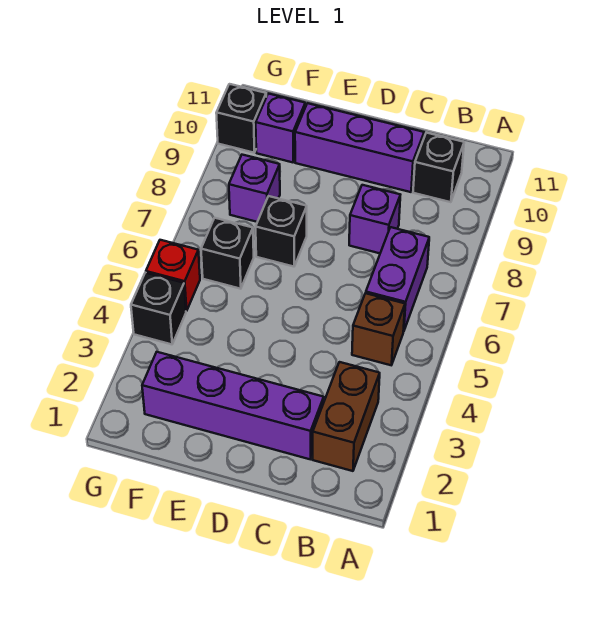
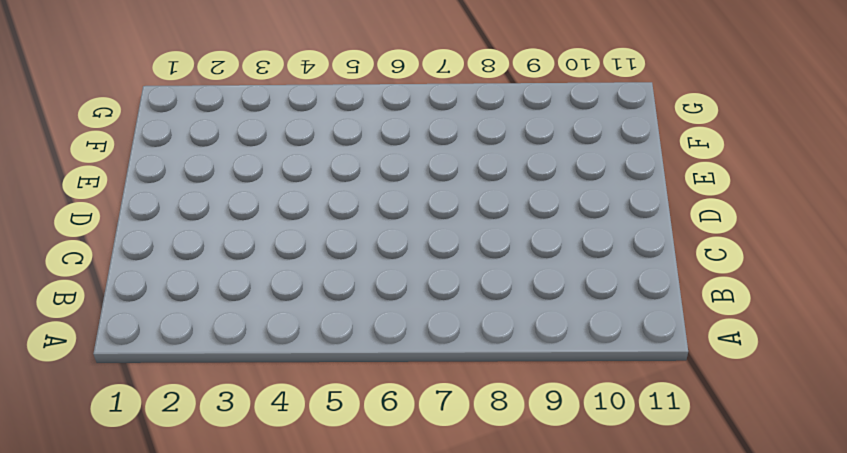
none -> brown 1x2 brick [313,362,380,471]
none -> brown 1x1 brick [352,293,405,365]
none -> purple 1x2 brick [366,227,429,332]

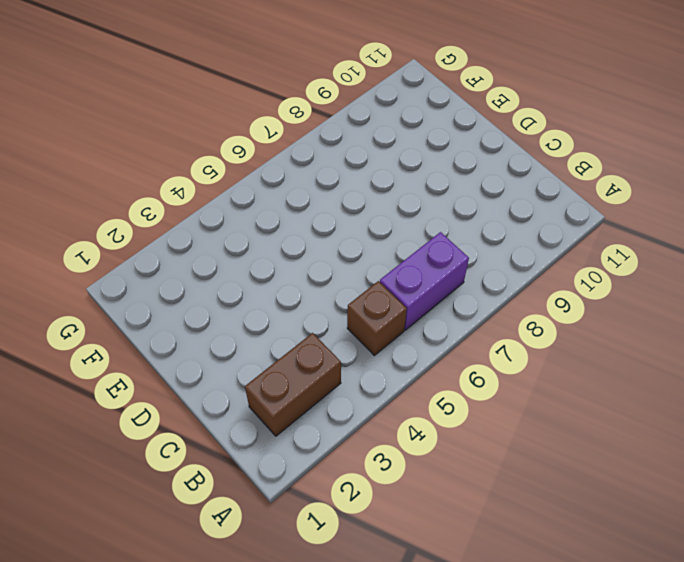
none -> black 1x1 brick [413,133,464,202]
none -> purple 1x4 brick [142,352,324,459]
none -> purple 1x1 brick [349,185,400,253]

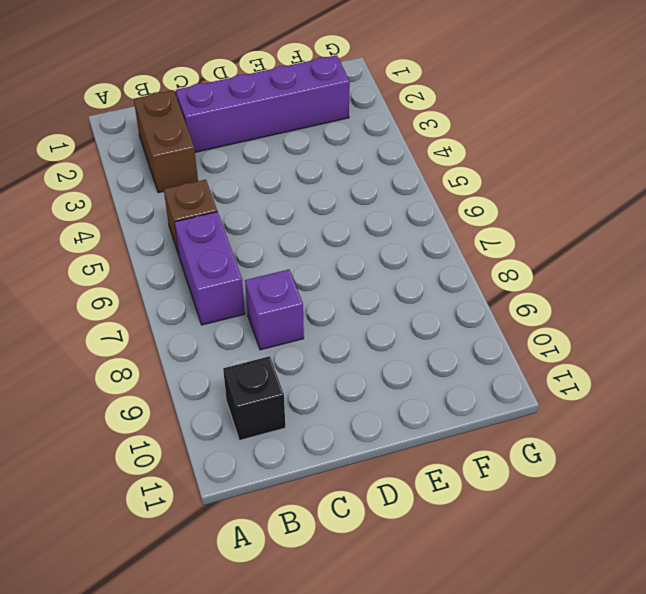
none -> purple 1x3 brick [295,103,424,192]
none -> black 1x1 brick [256,196,307,267]
none -> black 1x1 brick [201,218,254,289]

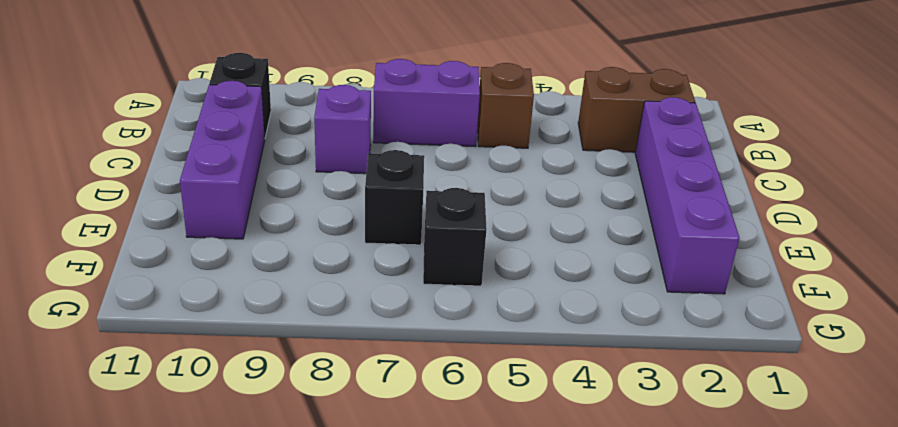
none -> purple 1x1 brick [229,155,280,222]
none -> purple 1x1 brick [256,94,305,162]
none -> black 1x1 brick [131,273,186,344]

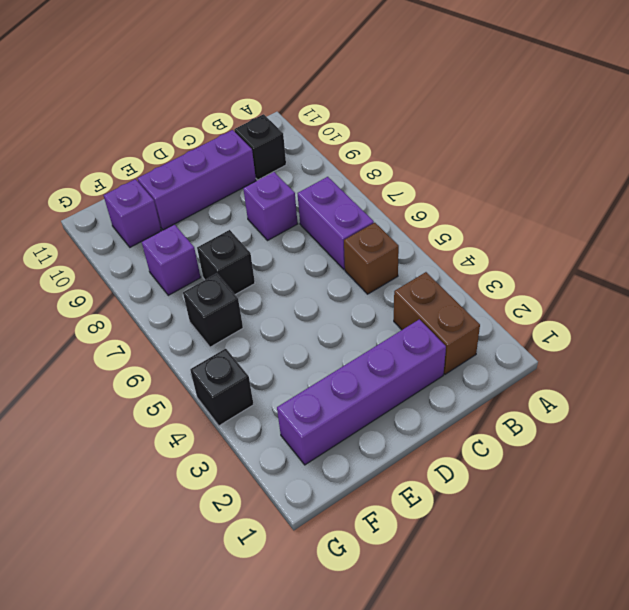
none -> red 1x1 brick [146,240,200,311]
none -> black 1x1 brick [216,84,267,153]

